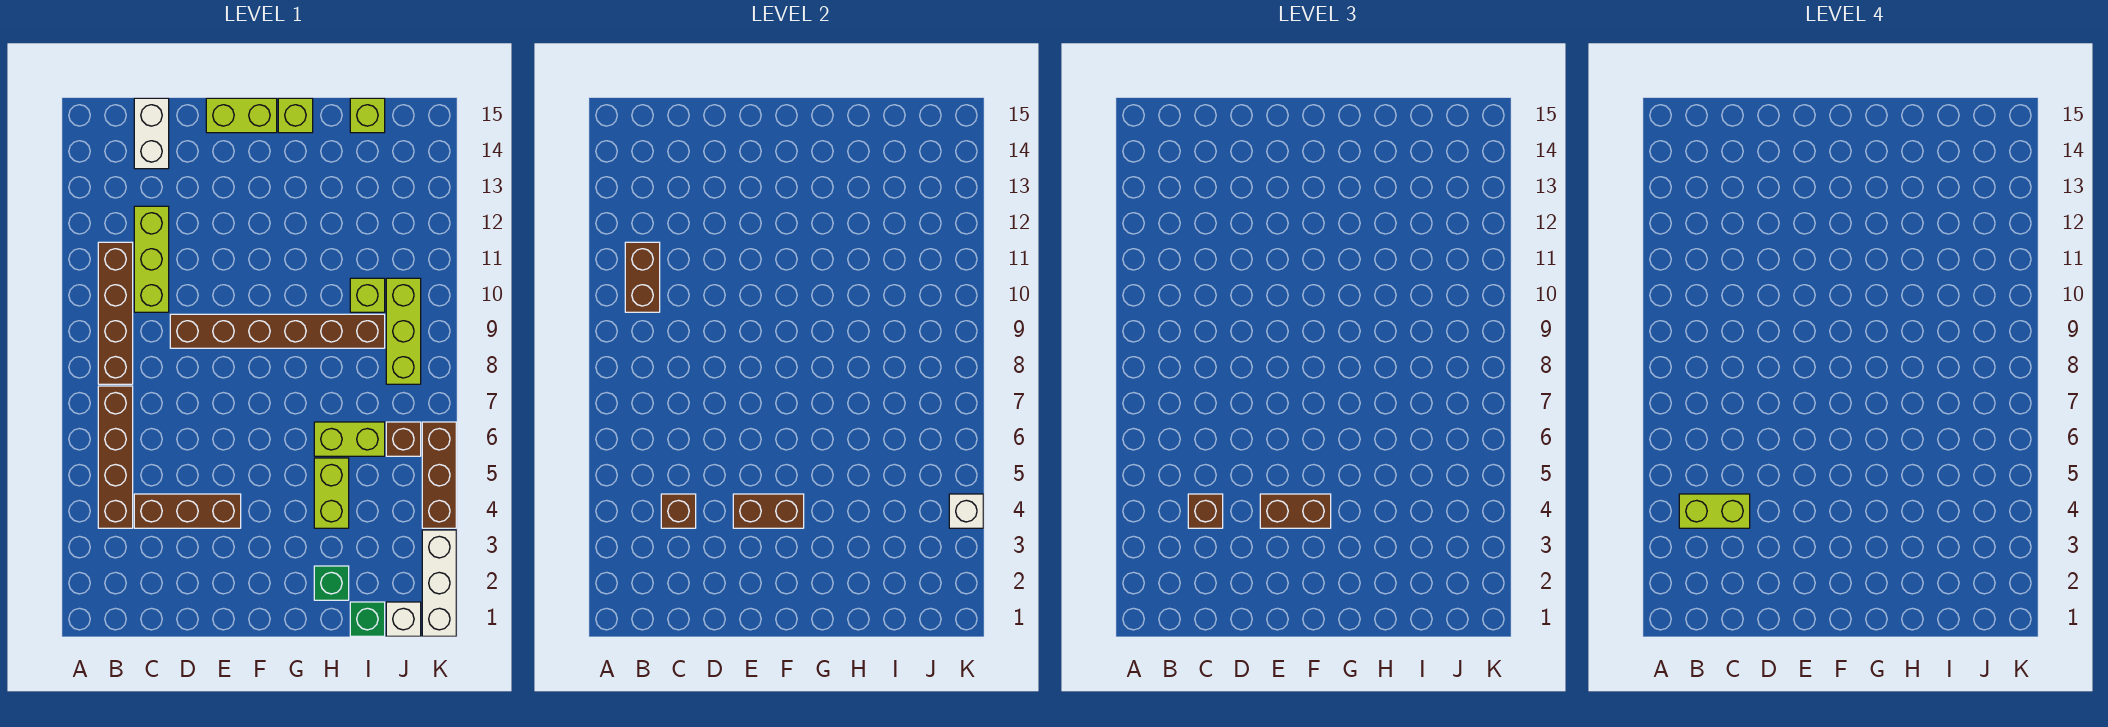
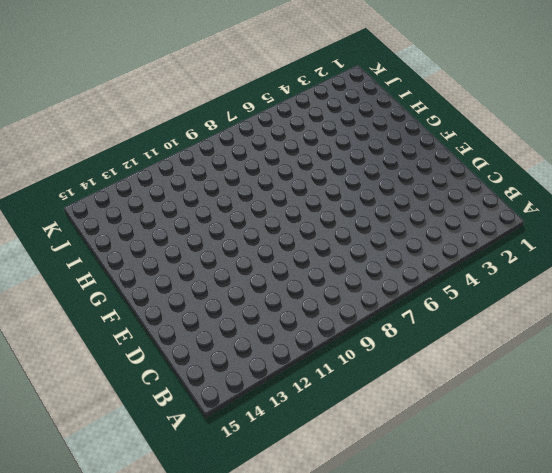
none -> brown 1x4 brick [98,386,133,528]
none -> brown 1x4 brick [98,242,133,384]
none -> brown 1x3 brick [134,494,241,528]

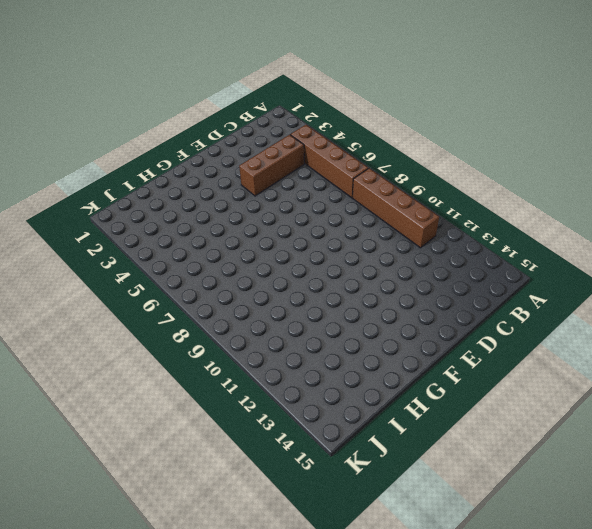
none -> lime 1x3 brick [134,206,169,312]
none -> white 1x2 brick [134,98,169,169]
none -> brown 1x6 brick [170,314,385,348]

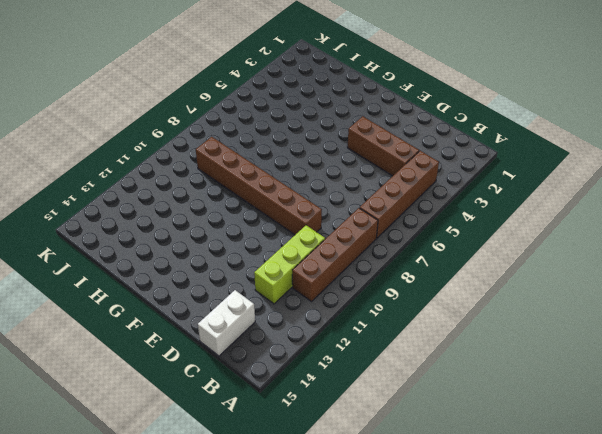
none -> lime 1x2 brick [206,98,277,133]
none -> lime 1x1 brick [278,98,313,133]
none -> green 1x1 brick [314,566,349,600]

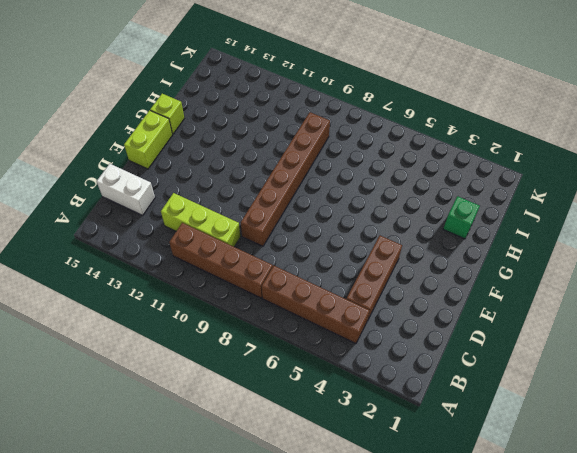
none -> lime 1x2 brick [314,458,349,528]
none -> lime 1x2 brick [314,422,385,456]
none -> green 1x1 brick [350,602,385,636]

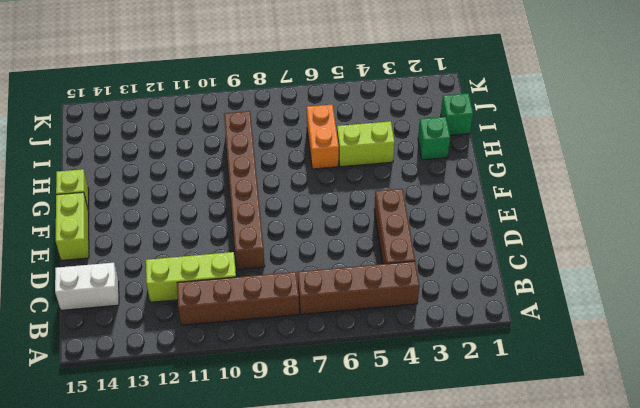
orange 1x2 brick [307,105,339,169] -> lime 1x2 brick [314,422,385,456]
none -> lime 1x1 brick [350,278,385,312]
none -> lime 1x1 brick [350,98,385,133]
none -> white 1x1 brick [386,602,421,636]

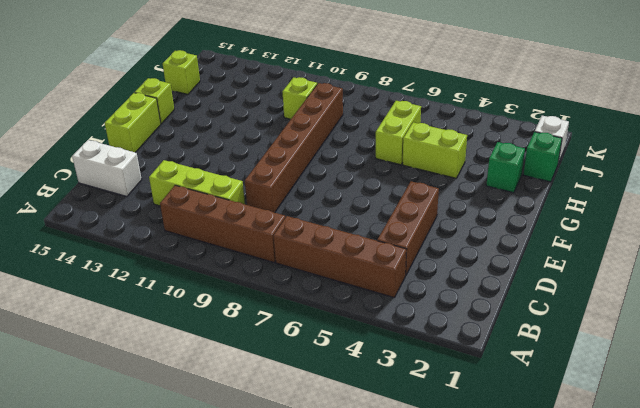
none -> brown 1x1 brick [386,422,421,456]
none -> lime 1x3 brick [386,278,421,384]
none -> white 1x3 brick [422,530,456,636]

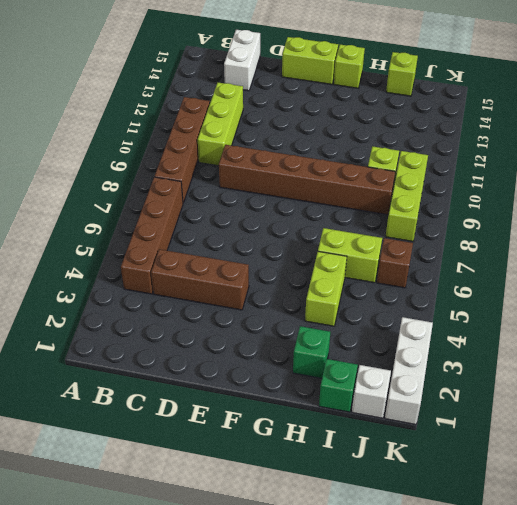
none -> brown 1x3 brick [422,422,456,528]
none -> brown 1x2 brick [625,242,660,312]
none -> brown 1x1 brick [661,494,696,528]

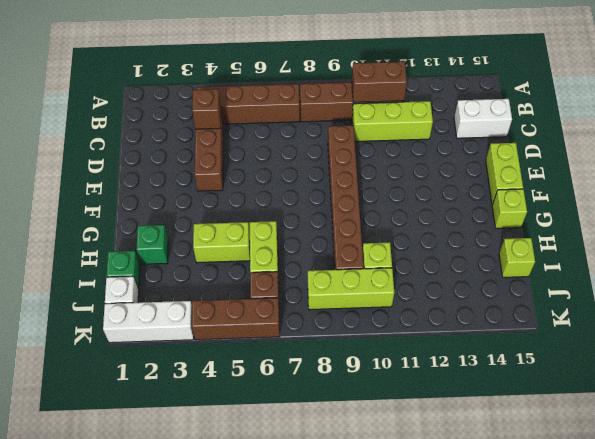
none -> brown 1x2 brick [733,494,804,528]
none -> white 1x1 brick [949,494,983,528]
none -> brown 1x1 brick [1188,494,1223,528]

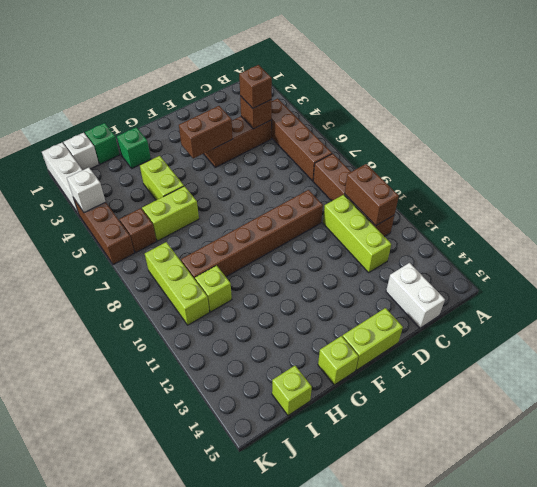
none -> brown 1x2 brick [1260,494,1331,528]
none -> lime 1x2 brick [1679,494,1750,528]

